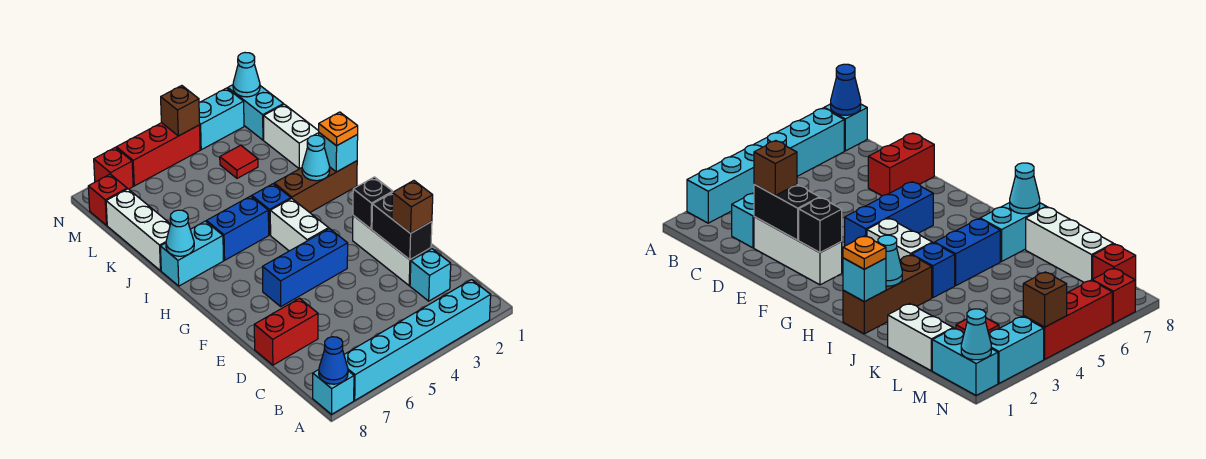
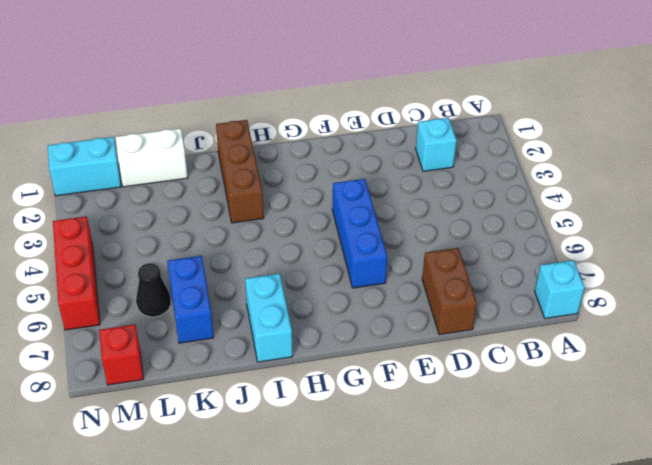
brown 1x2 brick [422,248,477,335] -> red 1x2 brick [254,298,318,365]
blue 1x2 brick [167,256,214,343] -> blue 1x2 brick moved to [206,196,269,260]
black 1x1 cone [136,263,171,317] -> none
none -> cyan 1x6 brick [344,280,491,400]
none -> white 1x3 brick [353,215,431,285]
none -> white 1x2 brick [270,199,329,251]

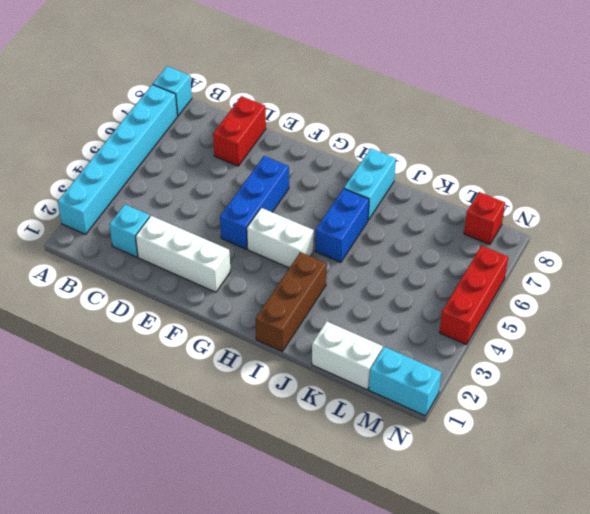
none -> blue 1x1 brick [252,184,291,235]
none -> white 1x3 brick [106,189,170,271]
none -> red 1x1 tile [220,145,258,178]

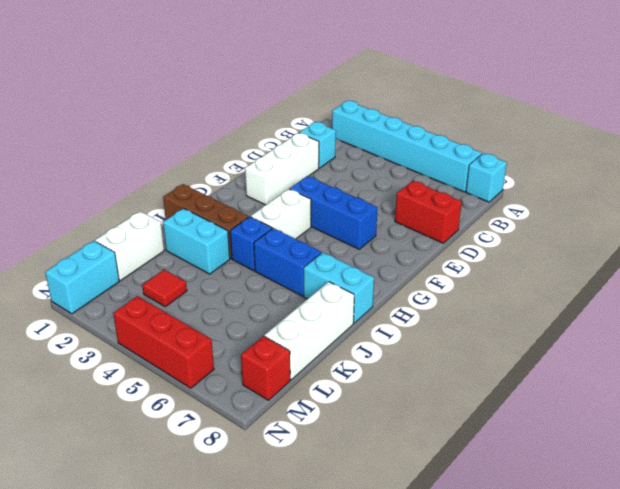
cyan 1x2 brick [163,208,230,274] -> cyan 1x2 brick moved to [199,88,244,150]
none -> red 1x1 brick [94,147,133,189]
none -> blue 1x1 cone [319,337,348,384]
none -> black 1x2 brick [372,193,432,260]

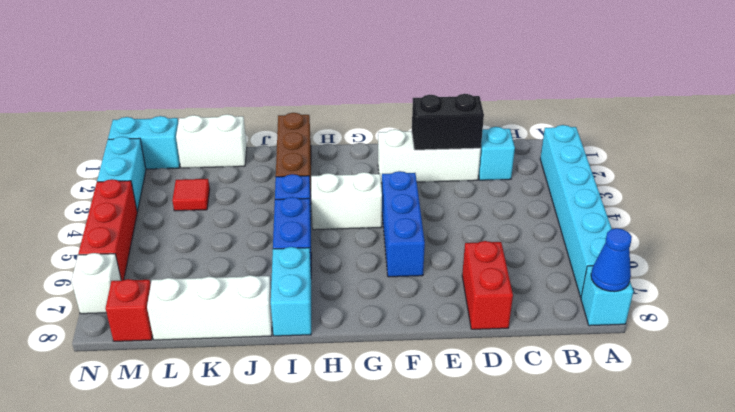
white 1x1 brick [71,253,121,314] -> red 1x1 brick [94,147,133,189]
none -> black 1x1 brick [353,177,393,229]
none -> cyan 1x1 brick [319,133,358,172]
none -> cyan 1x1 cone [302,135,330,181]

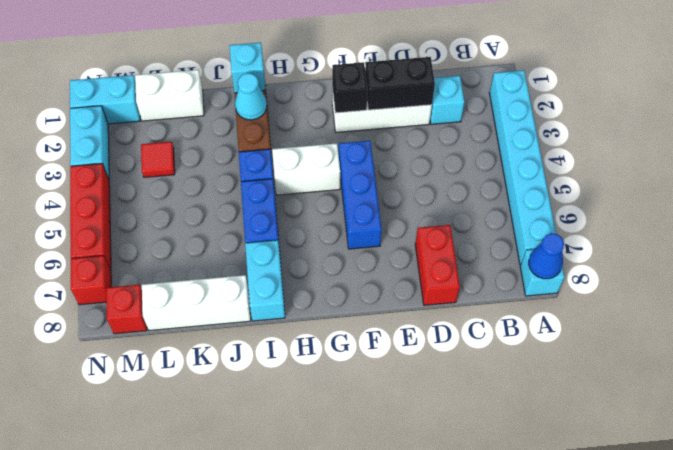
none -> cyan 1x1 cone [166,210,194,256]
none -> cyan 1x1 cone [233,53,260,97]
none -> brown 1x1 brick [161,86,200,136]

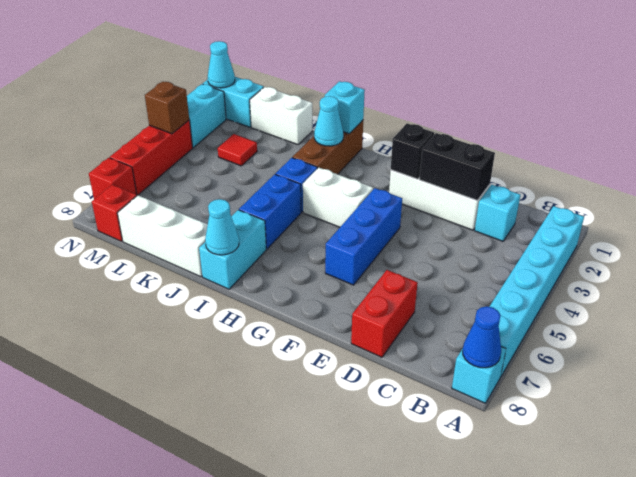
none -> brown 1x1 brick [392,181,433,233]
none -> orange 1x1 plate [319,112,358,146]

